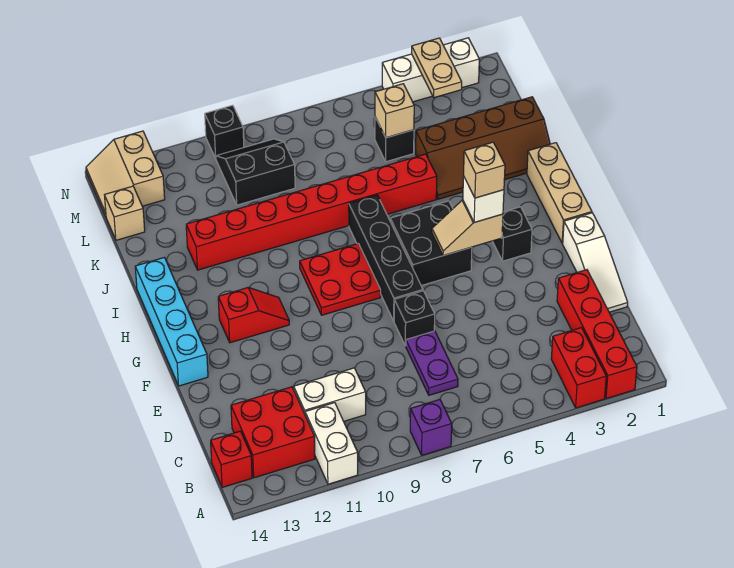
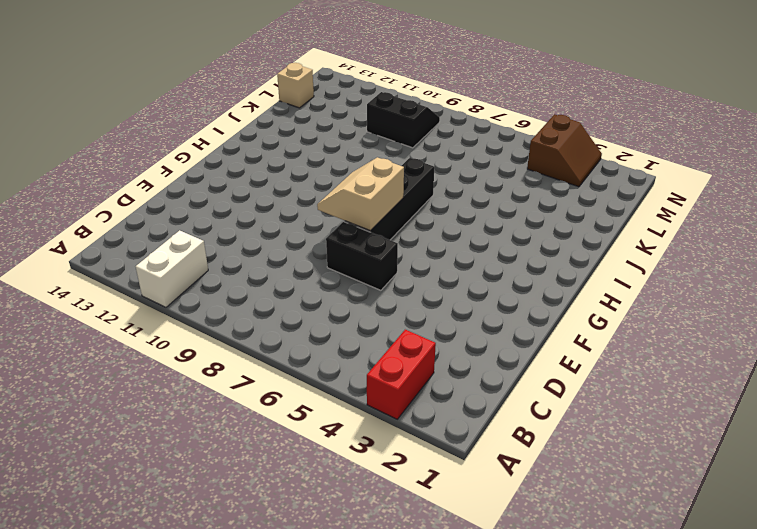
black 1x2 brick [326,222,398,290] -> black 1x1 brick [394,291,435,346]
tan 2x2 slope [317,157,404,231] -> tan 2x2 slope moved to [86,131,165,216]
brown 2x2 slope [527,114,602,187] -> white 1x3 brick [382,38,479,102]
none -> red 1x4 brick [557,270,637,399]
none -> purple 1x1 brick [410,400,452,455]
none -> red 2x2 brick [231,387,315,478]
none -> red 1x1 brick [211,431,252,487]

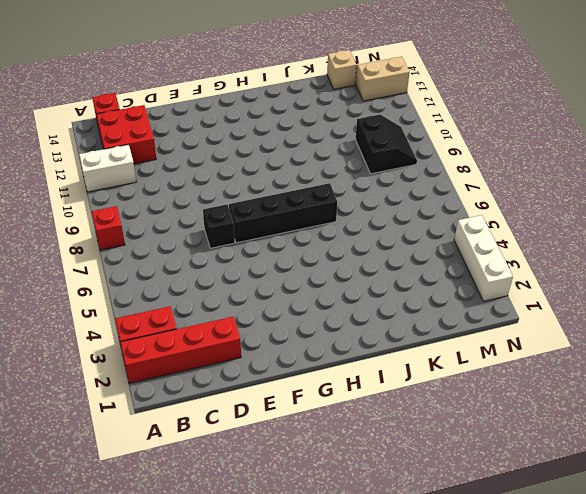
red 1x1 brick [92,206,125,250] -> purple 1x1 brick [410,400,452,455]
none -> purple 1x2 plate [406,331,458,395]
none -> white 1x2 brick [293,368,366,421]
none -> white 1x3 slope [563,213,628,312]
none -> cyan 1x4 brick [135,258,208,386]

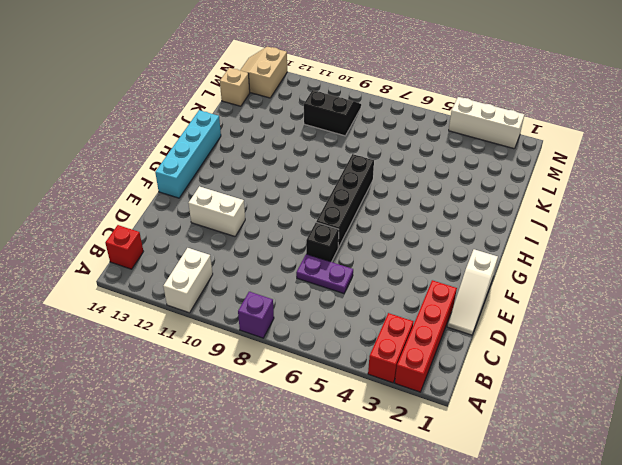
purple 1x2 plate [296,254,353,294] -> purple 1x2 plate turned to [406,331,458,395]
white 1x2 brick [188,186,245,236] -> white 1x2 brick moved to [293,368,366,421]
none -> red 2x2 brick [231,387,315,478]
none -> tan 1x3 brick [527,143,592,243]
none -> black 1x1 brick [493,207,532,261]
none -> black 2x2 brick [390,201,472,286]

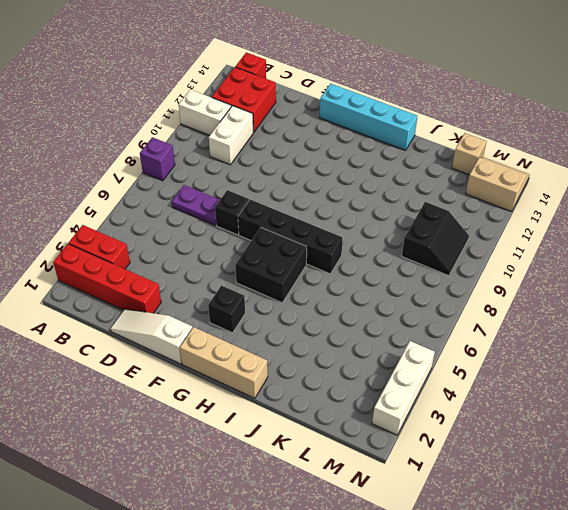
none -> red 2x2 plate [300,243,381,315]
none -> red 1x2 slope [218,288,289,343]
none -> brown 2x4 slope [416,97,550,199]
none -> red 1x8 brick [186,154,437,270]

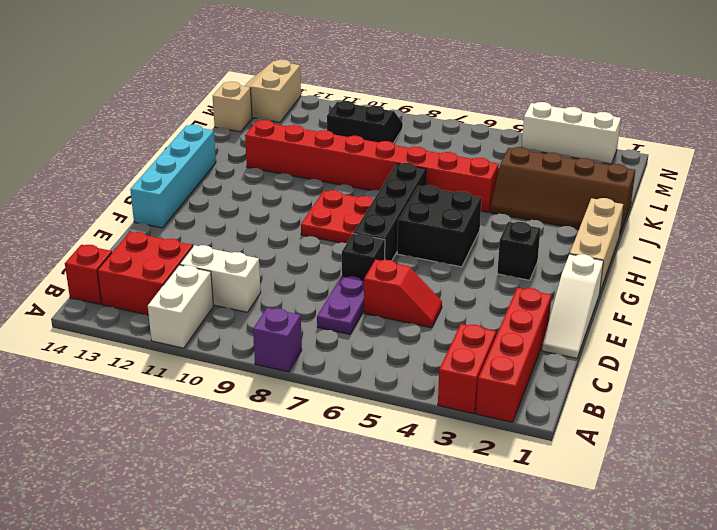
red 1x2 slope [364,260,442,328] -> red 1x2 slope moved to [218,288,289,343]
none -> black 1x1 brick [375,117,414,162]
none -> black 1x1 brick [205,105,244,158]
none -> tan 1x2 slope [432,200,503,256]
none -> tan 1x1 brick [375,84,414,138]

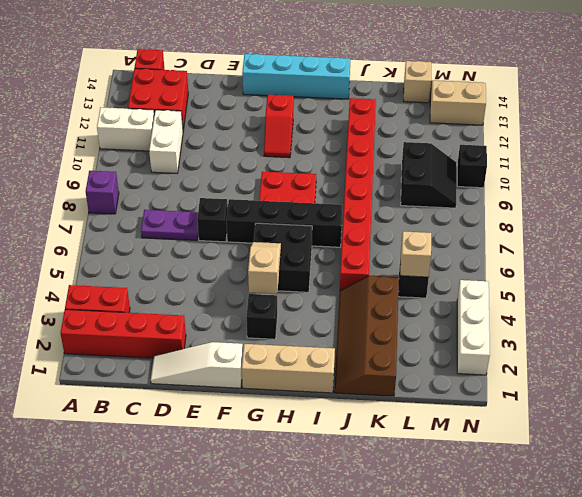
none -> tan 1x2 plate [412,38,462,98]
none -> white 1x1 brick [463,176,504,223]
none -> tan 1x1 brick [464,142,505,198]

